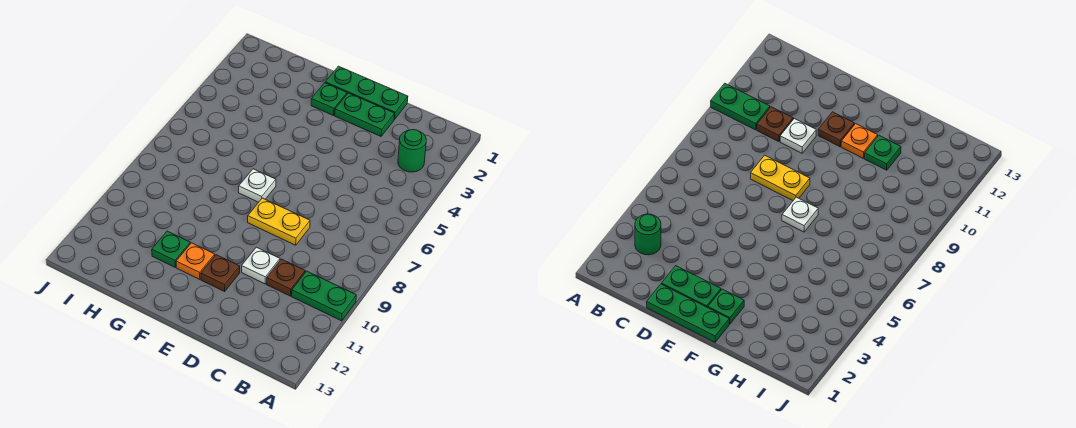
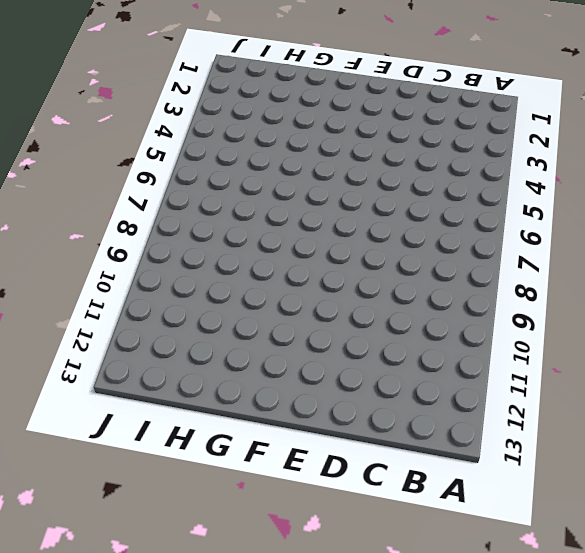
none -> green 1x2 plate [292,271,356,321]
none -> green 1x1 round brick [398,130,426,172]
none -> brown 1x1 plate [267,259,305,296]

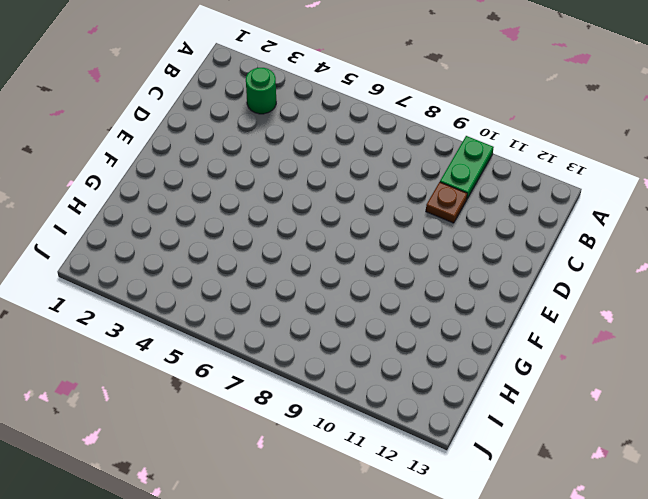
none -> green 1x3 plate [325,66,408,119]
none -> green 1x2 plate [335,93,395,136]
none -> yellow 1x2 plate [248,198,310,245]

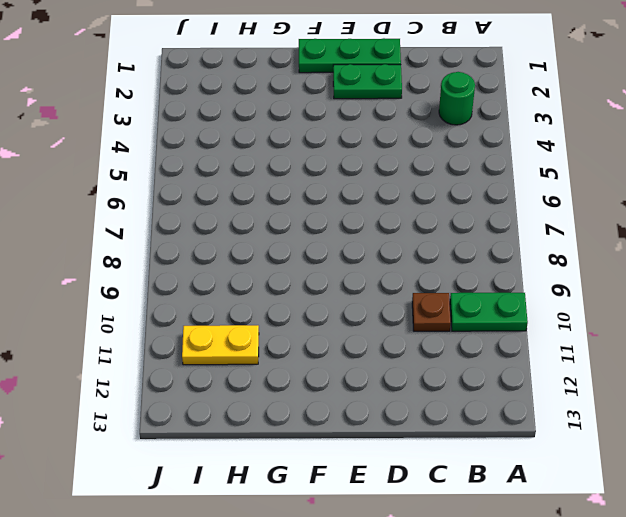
yellow 1x2 plate [182,325,259,365] -> yellow 1x2 plate moved to [248,198,310,245]
none -> white 1x1 plate [242,247,280,284]
none -> brown 1x1 plate [201,255,240,291]
none -> green 1x1 plate [311,83,347,115]

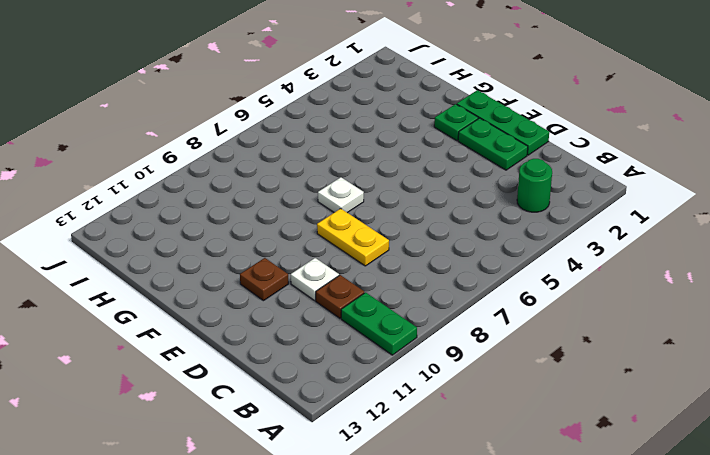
none -> orange 1x1 plate [176,243,215,279]
none -> green 1x1 plate [152,231,190,267]

